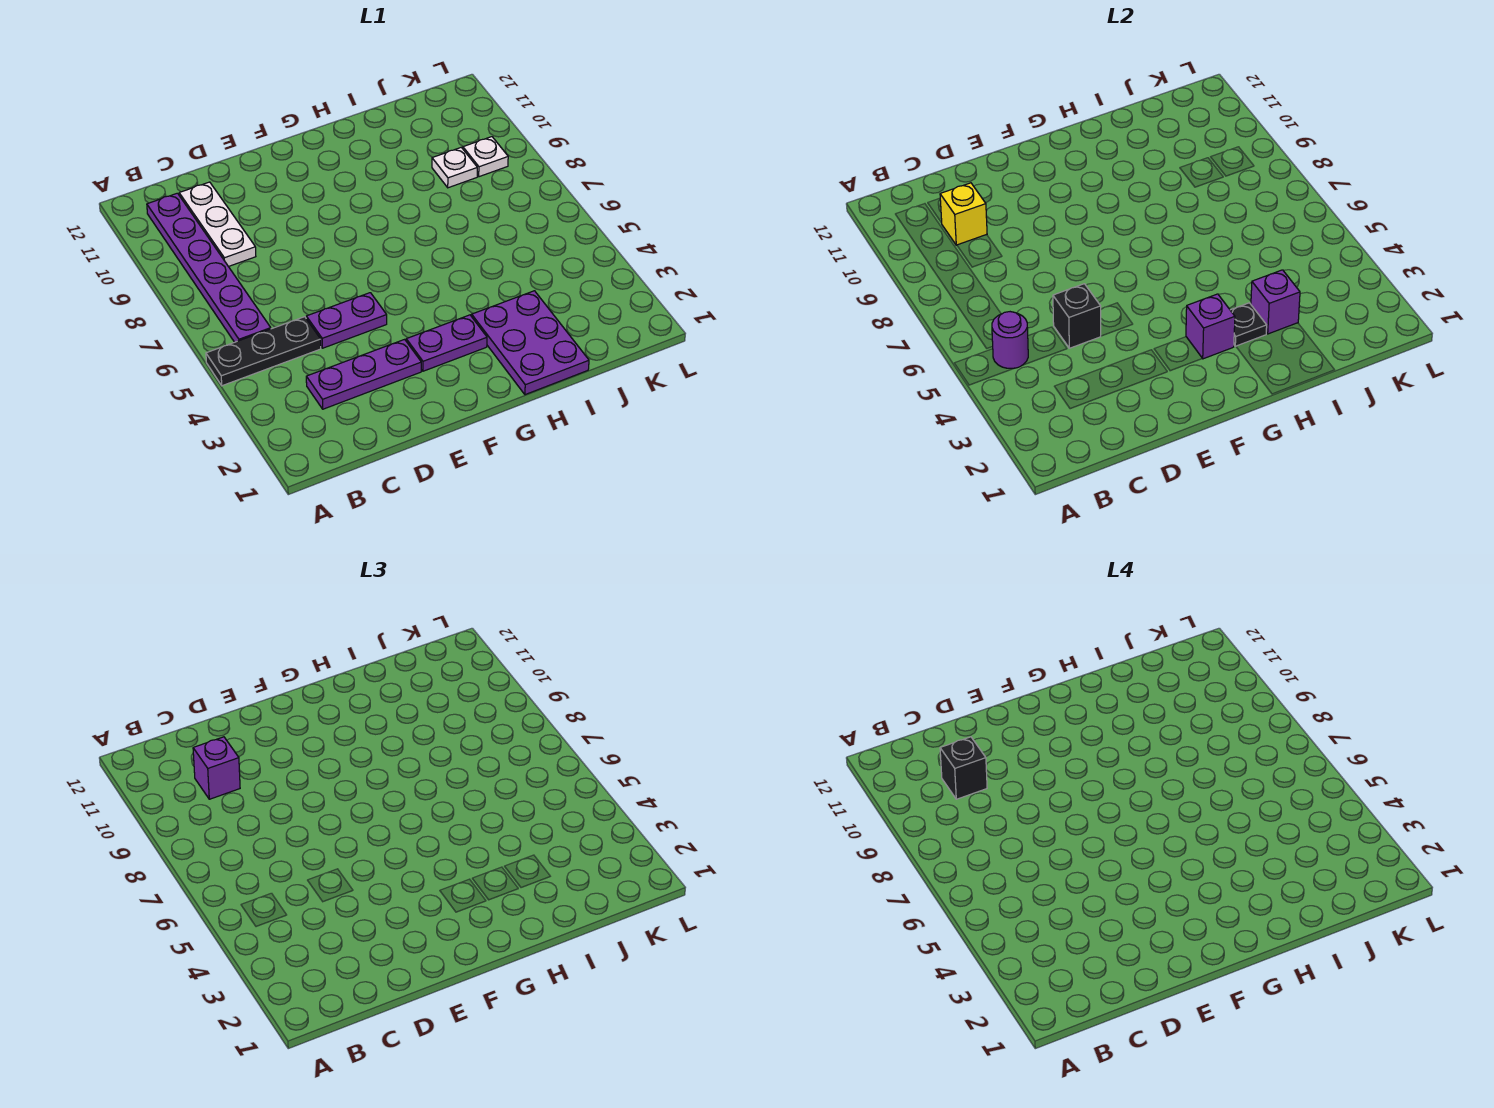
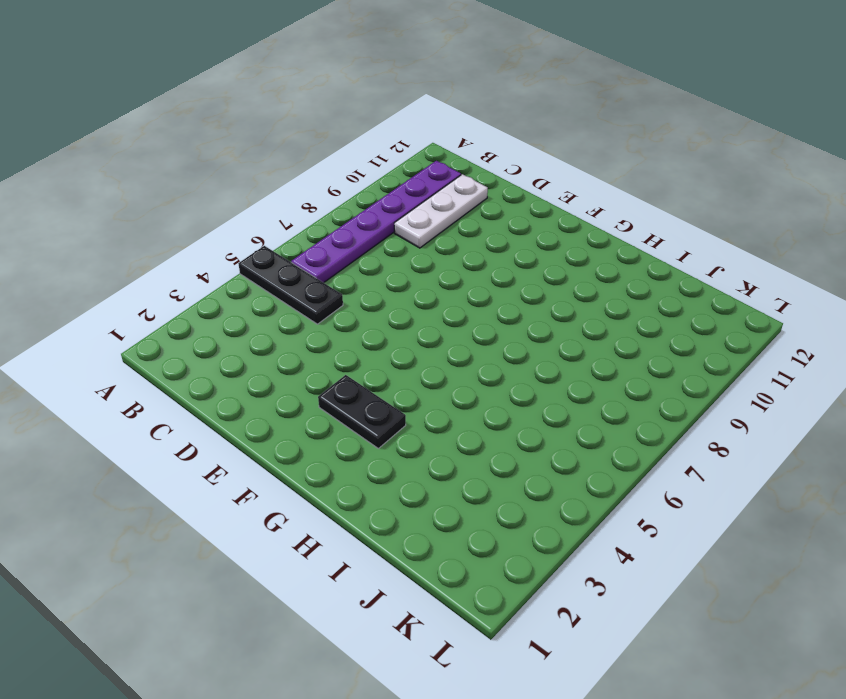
black 1x2 plate [318,375,406,448] -> purple 1x2 plate [406,315,487,371]
none -> purple 1x3 plate [306,339,421,409]
none -> purple 1x2 plate [306,293,387,348]
none -> purple 2x3 plate [472,291,589,395]

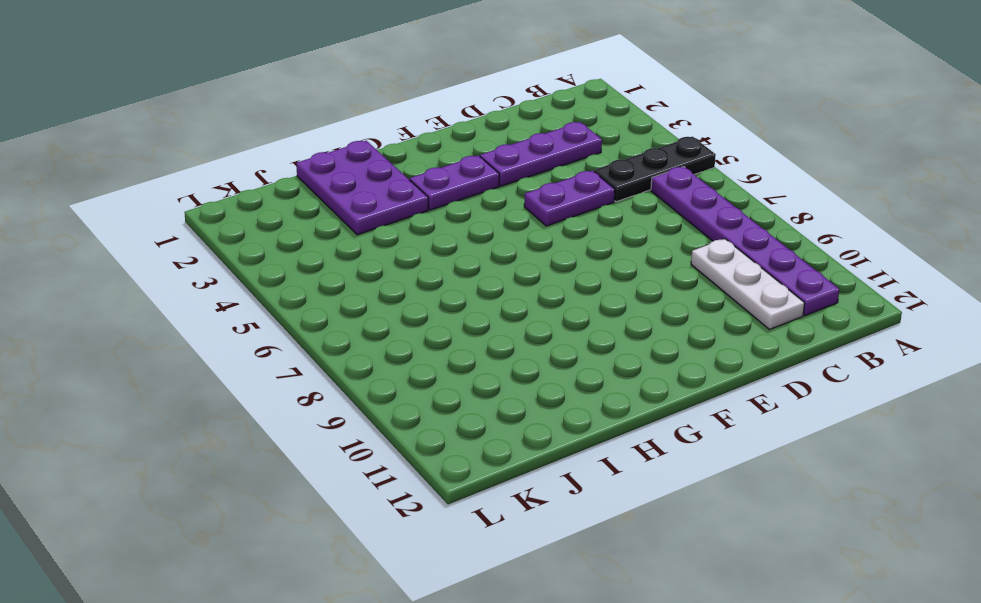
none -> white 1x1 plate [432,147,477,188]
none -> white 1x1 plate [463,137,508,177]
none -> purple 1x1 round brick [992,312,1028,369]

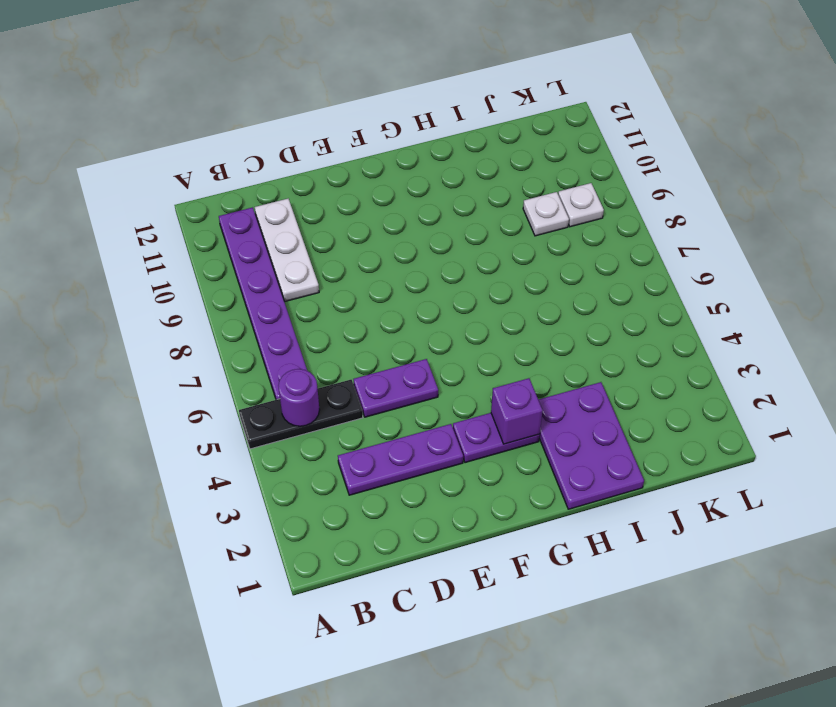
none -> yellow 1x1 brick [940,183,987,245]
none -> black 1x1 brick [1053,284,1101,348]
none -> black 1x1 plate [1230,303,1267,346]

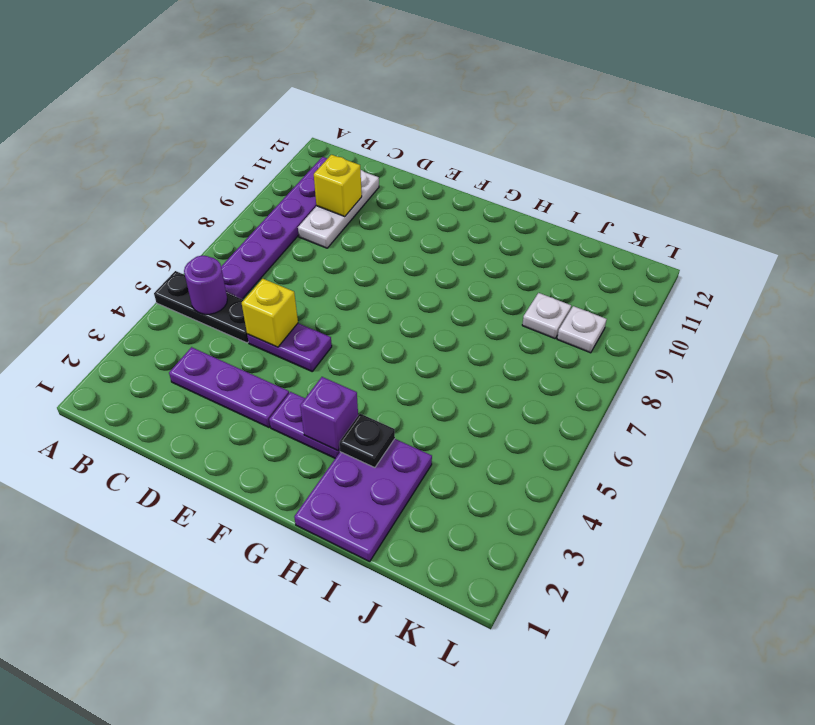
yellow 1x1 brick [242,279,298,347] -> black 1x1 brick [1053,284,1101,348]
none -> purple 1x1 brick [1251,270,1300,334]
none -> purple 1x1 brick [193,737,240,799]
none -> black 1x1 brick [940,737,987,799]

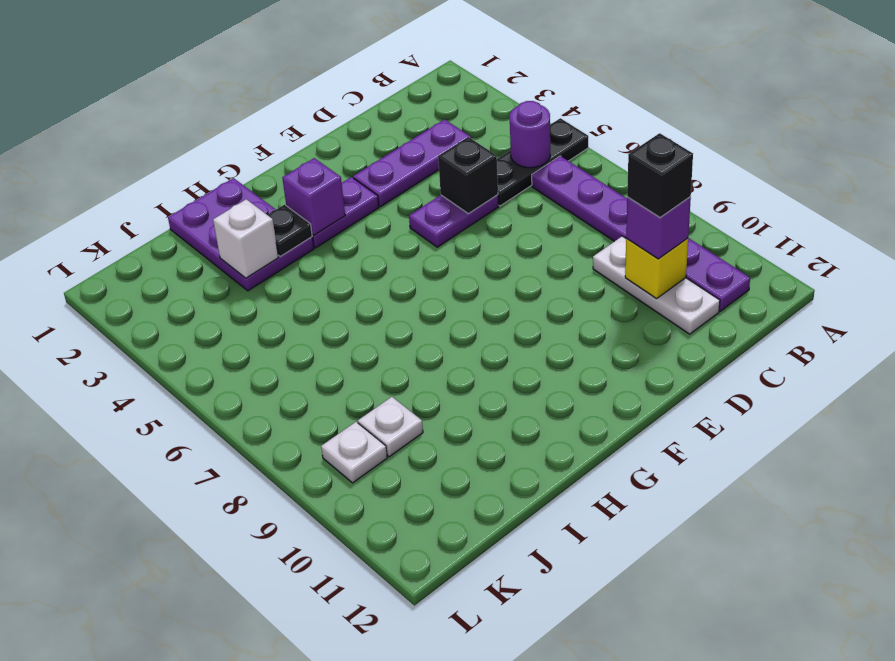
white 1x1 brick [213,199,278,278] -> purple 1x1 brick [1251,270,1300,334]

